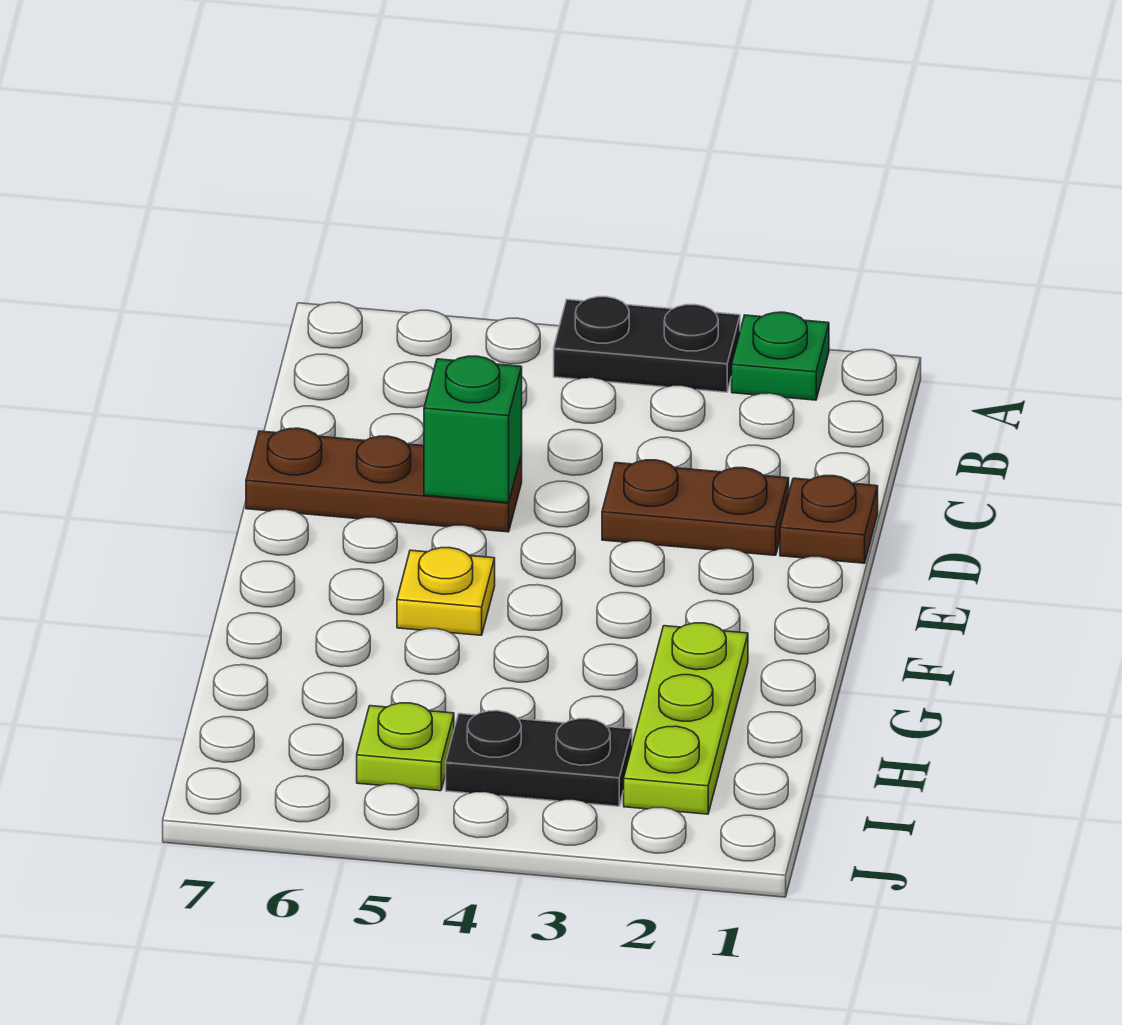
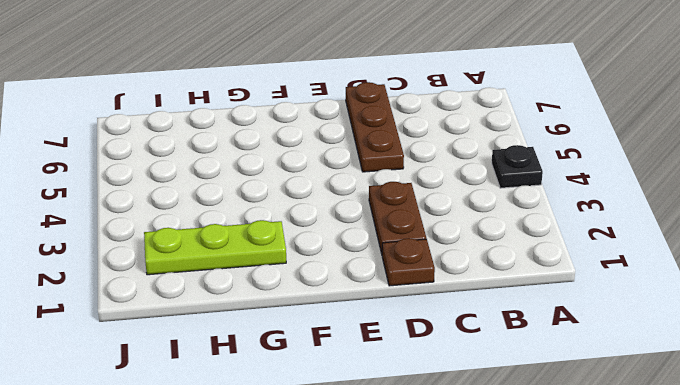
black 1x1 plate [492,145,543,188] -> black 1x2 plate [554,297,740,392]
none -> green 1x1 plate [732,312,829,400]
none -> yellow 1x1 plate [397,548,495,635]

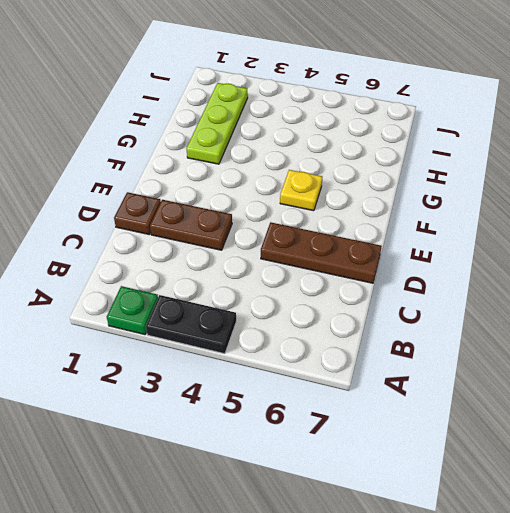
none -> black 1x2 plate [446,711,632,806]
none -> lime 1x1 plate [357,703,454,791]

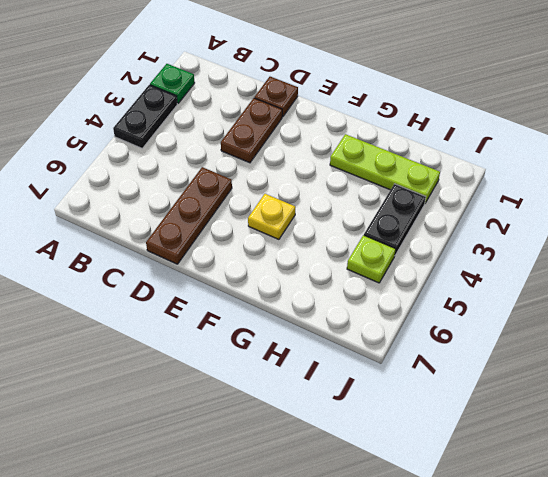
none -> green 1x1 brick [424,356,522,503]

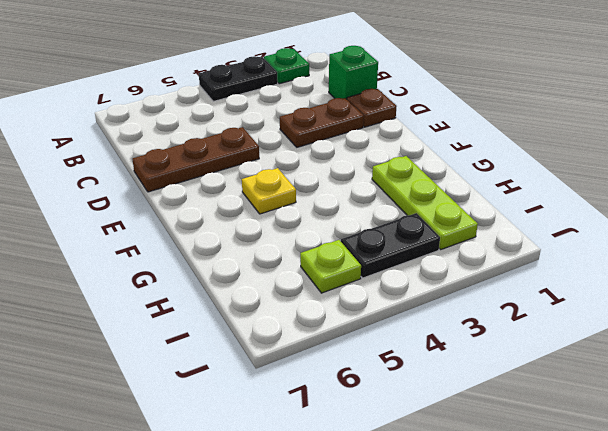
green 1x1 brick [329,46,378,99] -> green 1x1 brick moved to [424,356,522,503]

